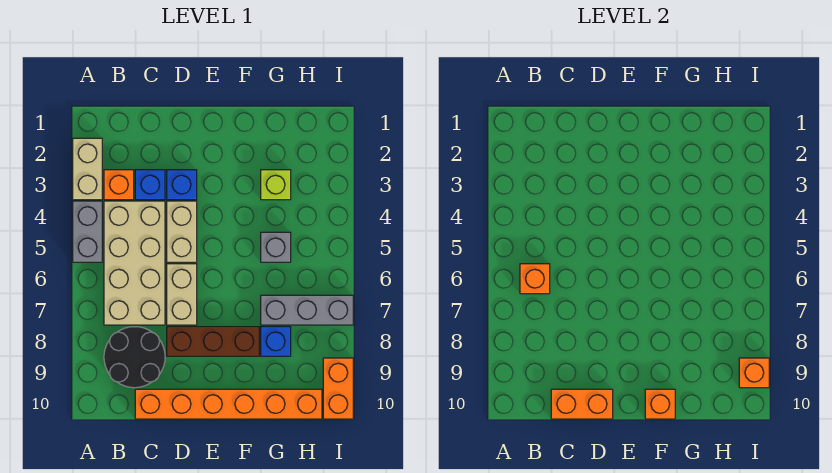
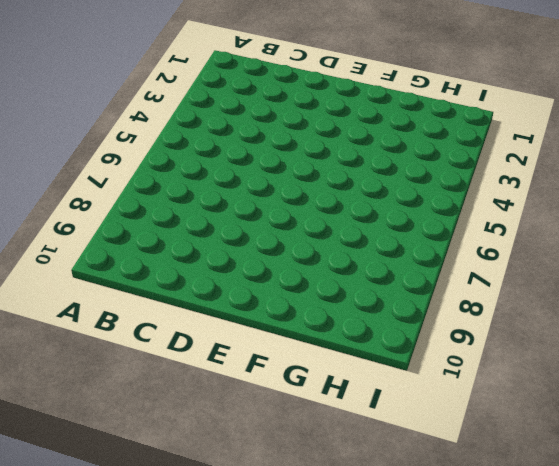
none -> tan 1x2 brick [73,138,102,200]
none -> grey 1x2 brick [73,201,102,262]
none -> orange 1x1 brick [104,170,134,200]

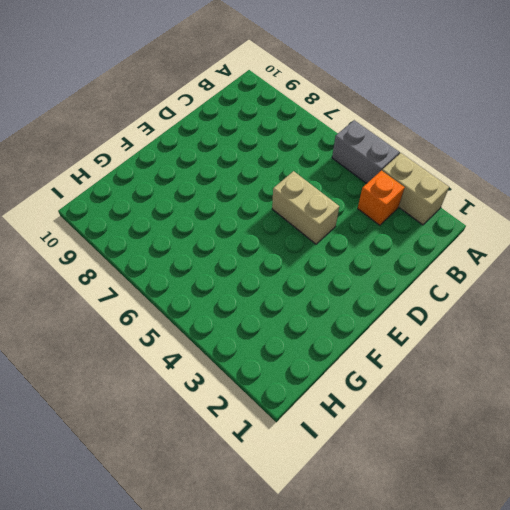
none -> tan 2x4 brick [104,201,165,325]
none -> black 2x2 round brick [104,327,165,388]
none -> blue 1x1 brick [135,170,165,200]

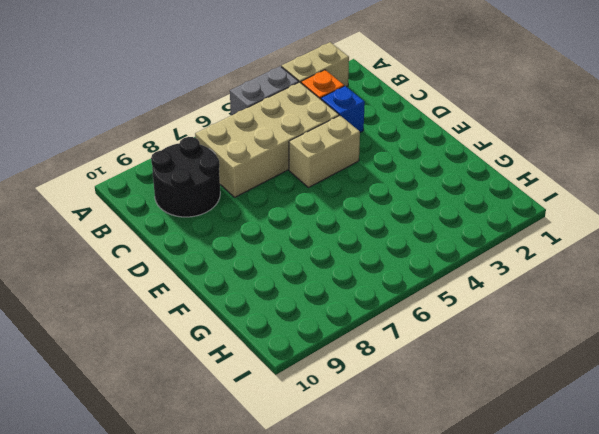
none -> orange 1x6 brick [135,389,322,419]
none -> blue 1x1 brick [167,170,197,200]
none -> tan 1x2 brick [167,264,197,325]

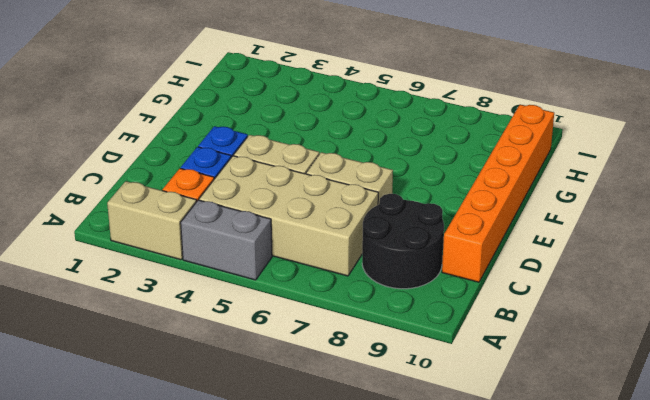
none -> brown 1x3 brick [167,327,259,356]
none -> lime 1x1 brick [261,170,291,200]
none -> grey 1x1 brick [261,232,291,262]

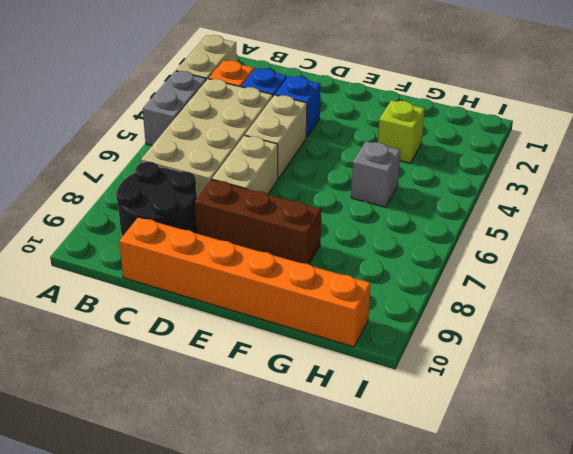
none -> grey 1x3 brick [261,295,353,325]
none -> blue 1x1 brick [261,327,291,356]
none -> orange 1x2 brick [323,358,353,419]

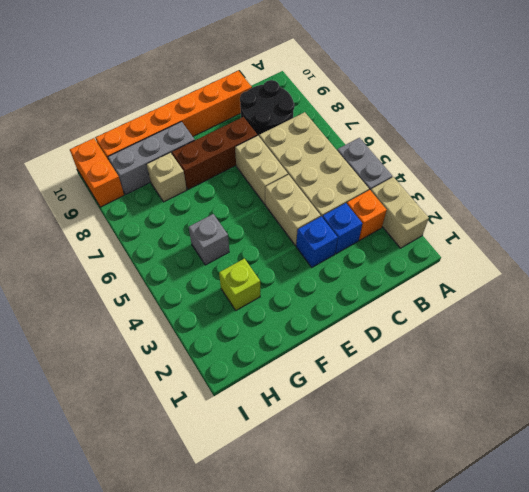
grey 1x3 brick [108,122,195,194] -> grey 1x3 brick moved to [261,295,353,325]
tan 1x1 brick [147,152,187,202] -> blue 1x1 brick [261,327,291,356]
none -> orange 1x1 brick [520,264,550,294]
none -> orange 1x2 brick [551,389,613,419]
none -> orange 1x1 brick [645,389,675,419]

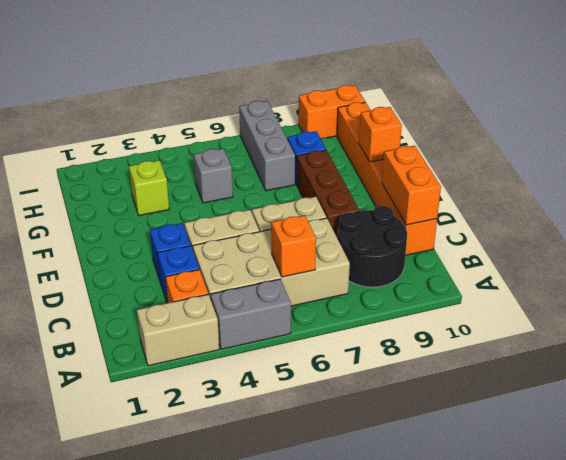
none -> orange 1x1 brick [739,358,769,388]

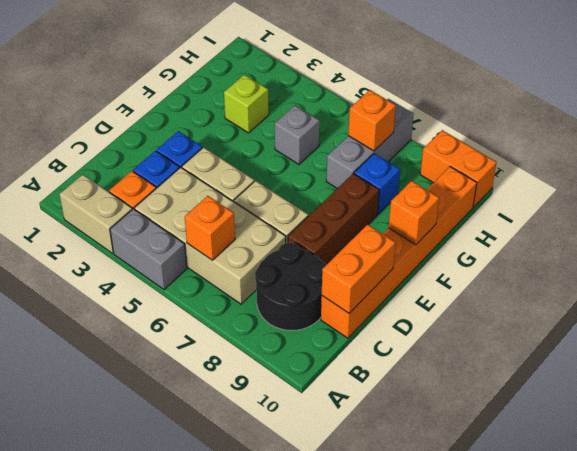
orange 1x1 brick [348,90,396,151] -> orange 1x1 brick moved to [739,358,769,388]

